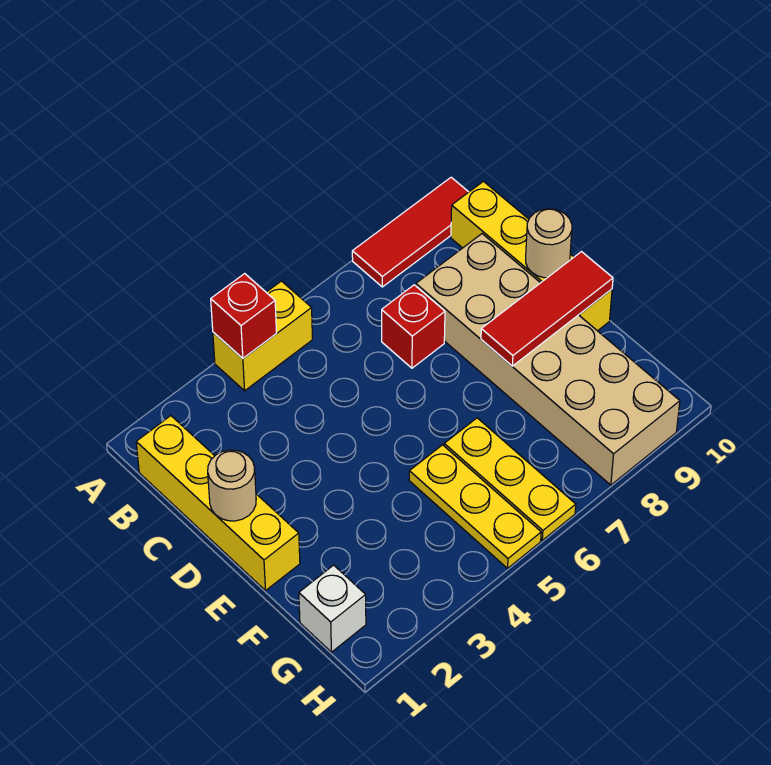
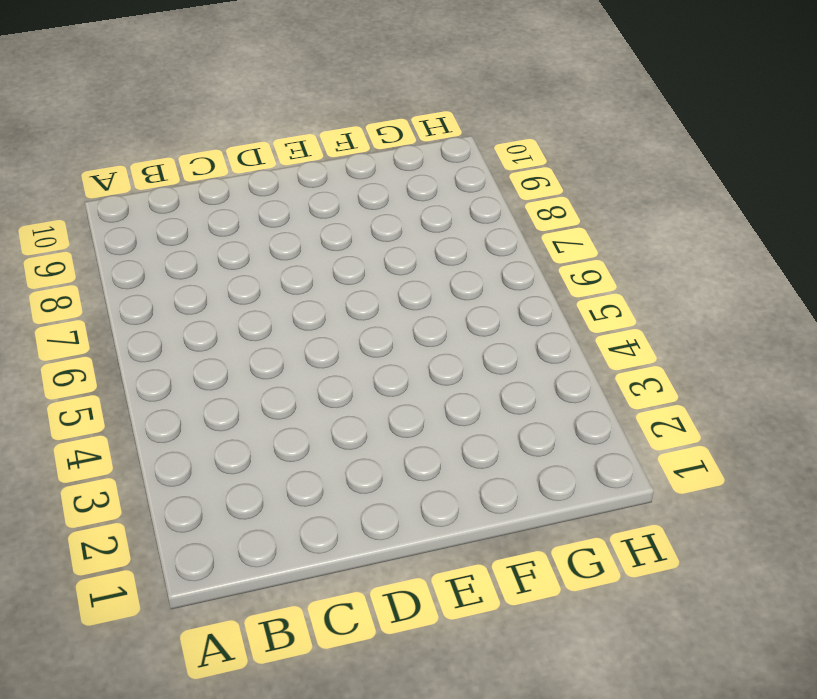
none -> yellow 1x2 brick [213,281,312,391]
none -> red 1x3 tile [352,177,468,287]
none -> yellow 1x4 brick [136,416,300,590]

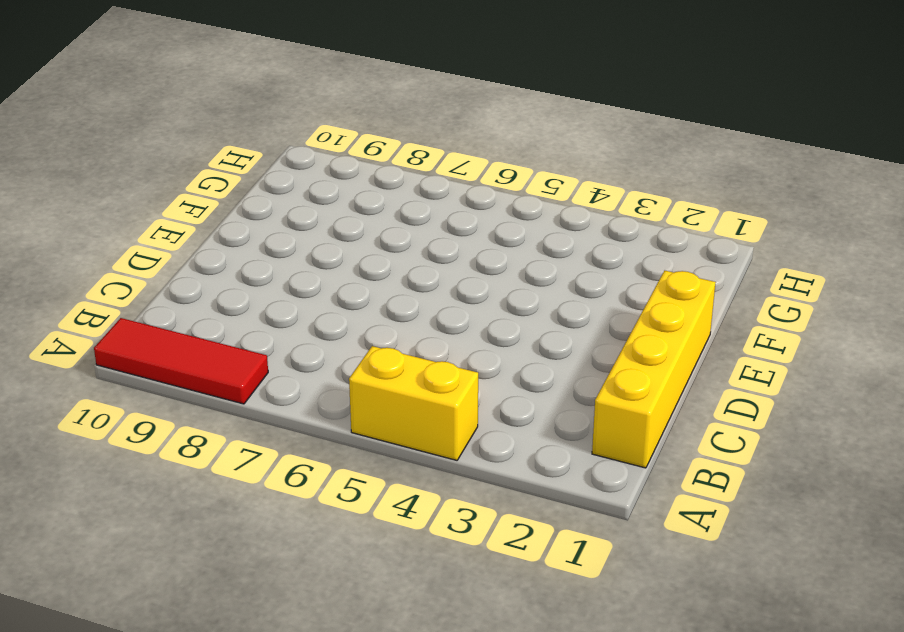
none -> yellow 1x4 brick [451,181,612,331]
none -> red 1x1 brick [382,285,445,368]
none -> tan 2x6 brick [416,234,680,485]

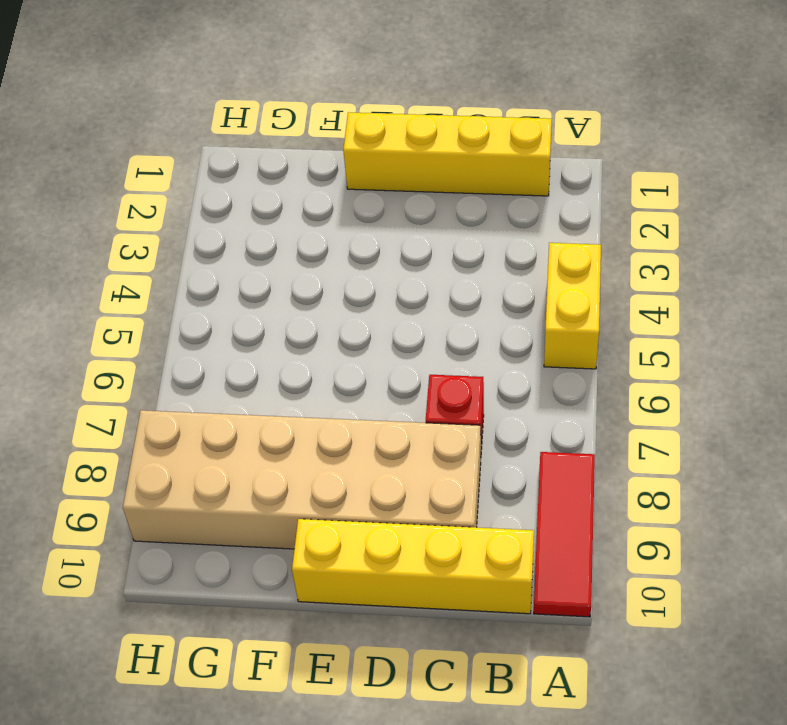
none -> yellow 1x3 plate [409,445,541,568]
none -> yellow 1x3 plate [444,418,576,540]
none -> white 1x1 brick [299,565,366,652]

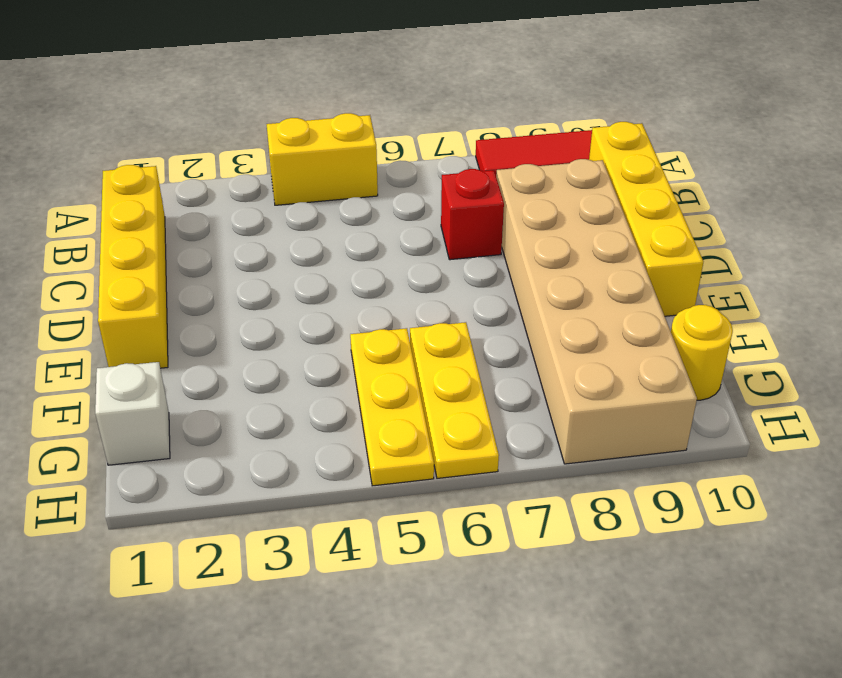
yellow 1x1 round brick [671,305,733,400] -> none
none -> red 1x1 brick [211,274,277,358]
none -> tan 1x1 round brick [208,450,256,521]
none -> tan 1x1 round brick [526,209,572,278]

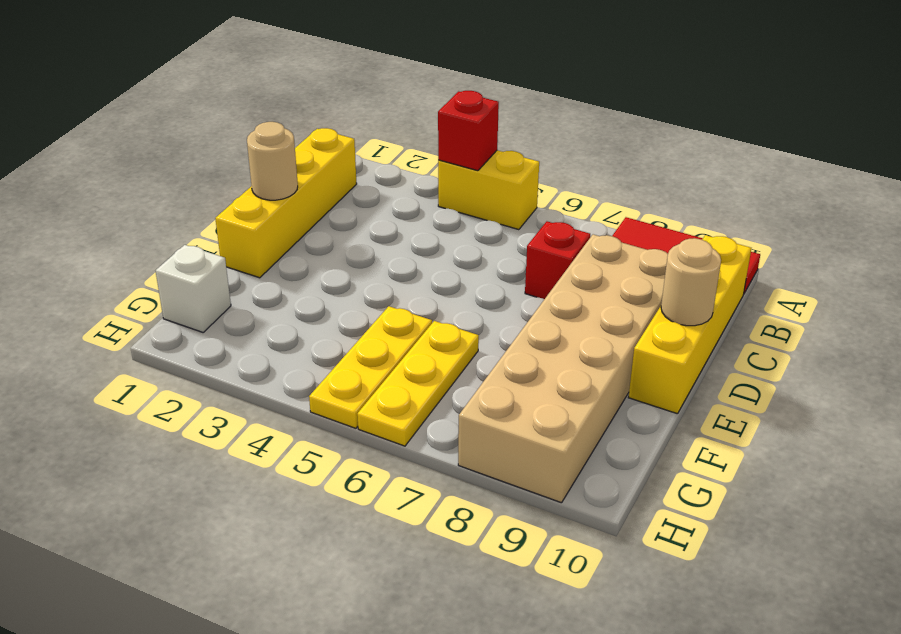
none -> red 1x3 tile [481,252,613,366]

